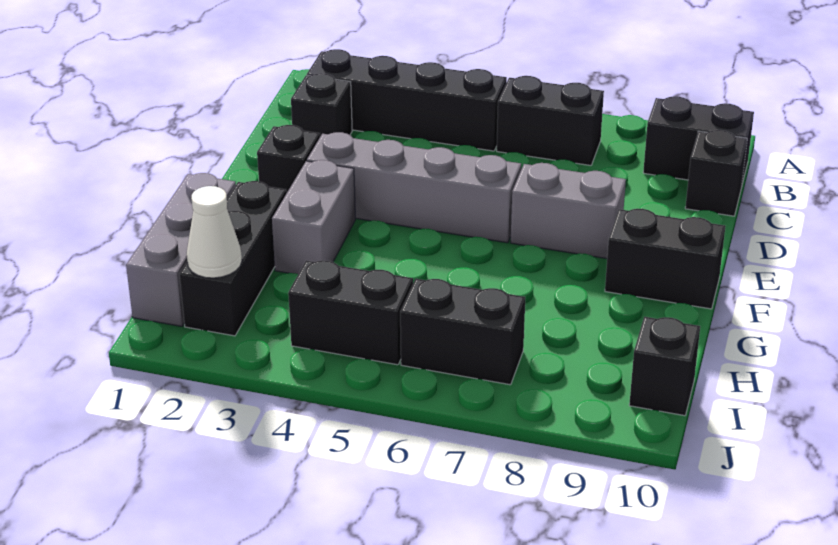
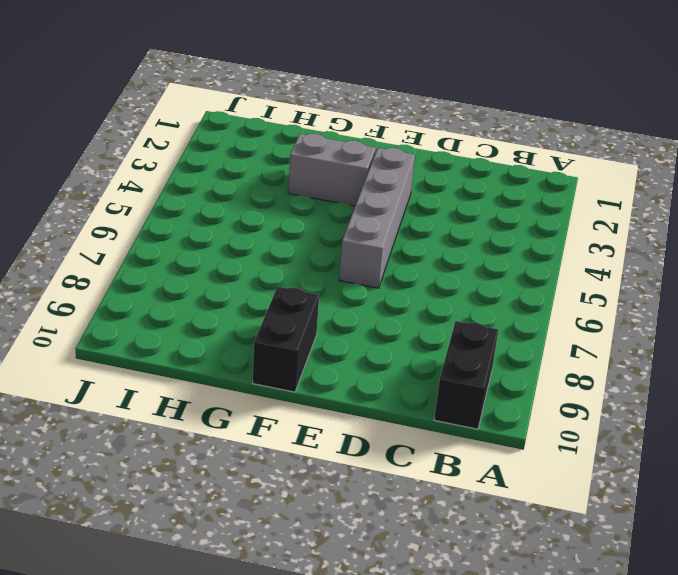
none -> black 1x4 brick [307,49,507,151]
none -> black 1x2 brick [497,76,604,165]
none -> black 1x1 brick [291,73,352,137]

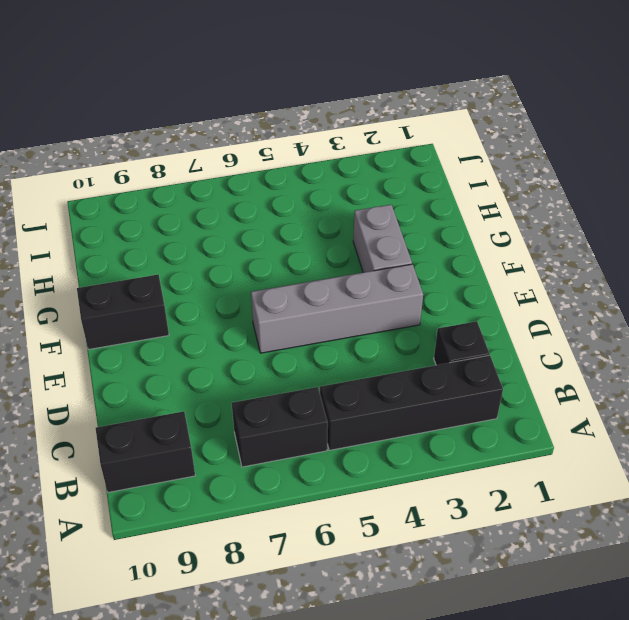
none -> black 1x1 brick [685,130,747,216]
none -> black 1x1 brick [257,125,320,192]
none -> grey 1x2 brick [511,163,626,259]

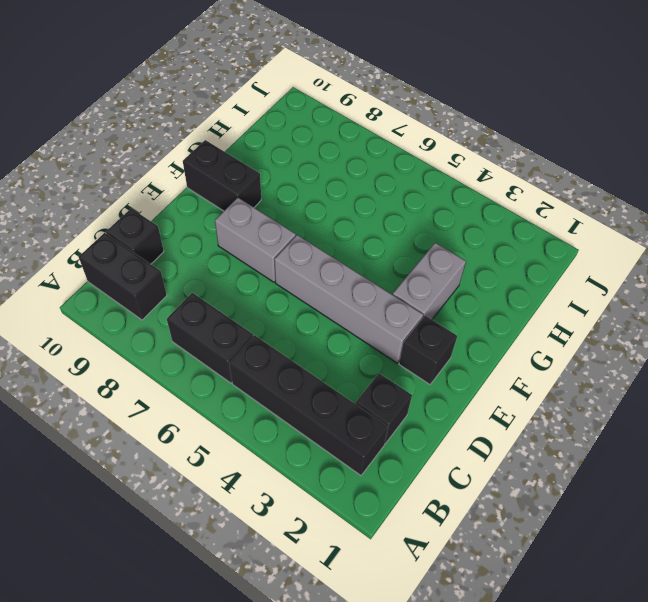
none -> grey 1x3 brick [126,173,236,326]
none -> black 1x3 brick [179,181,287,336]
none -> black 1x2 brick [288,260,413,365]

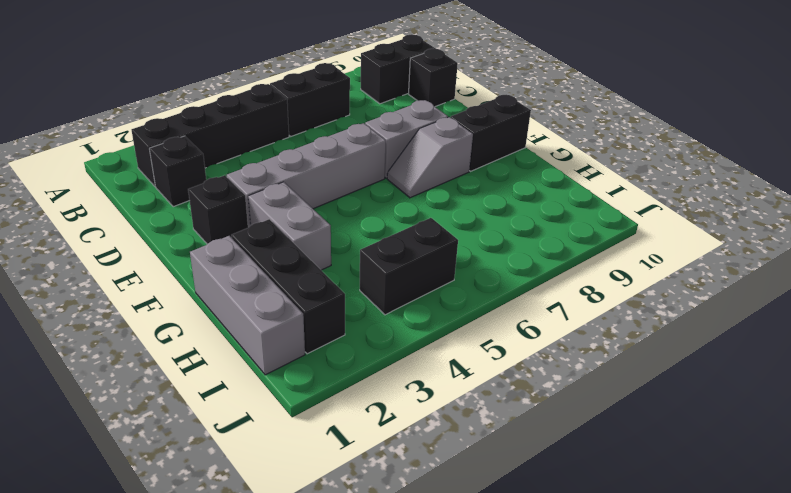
grey 1x2 slope [387,117,473,198] -> none
none -> black 1x2 brick [400,279,525,385]
none -> black 1x1 brick [629,317,700,416]
none -> white 1x1 cone [187,186,242,278]

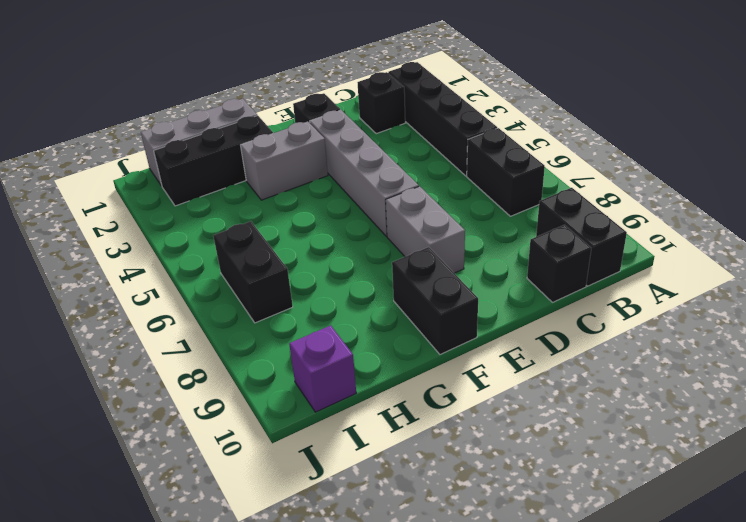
purple 1x1 brick [289,325,356,412] -> black 1x1 brick [629,317,700,416]
none -> black 1x2 brick [288,260,413,365]
none -> white 1x1 cone [187,186,242,278]

